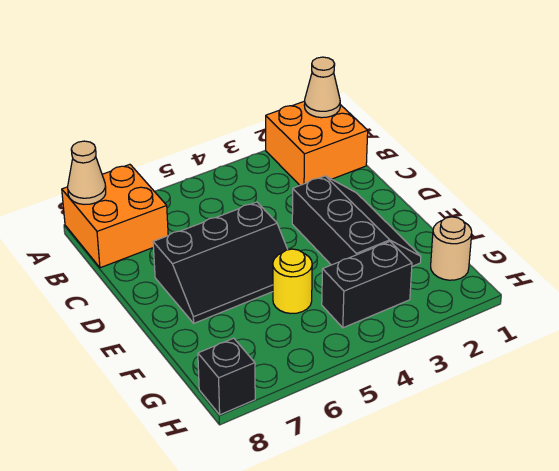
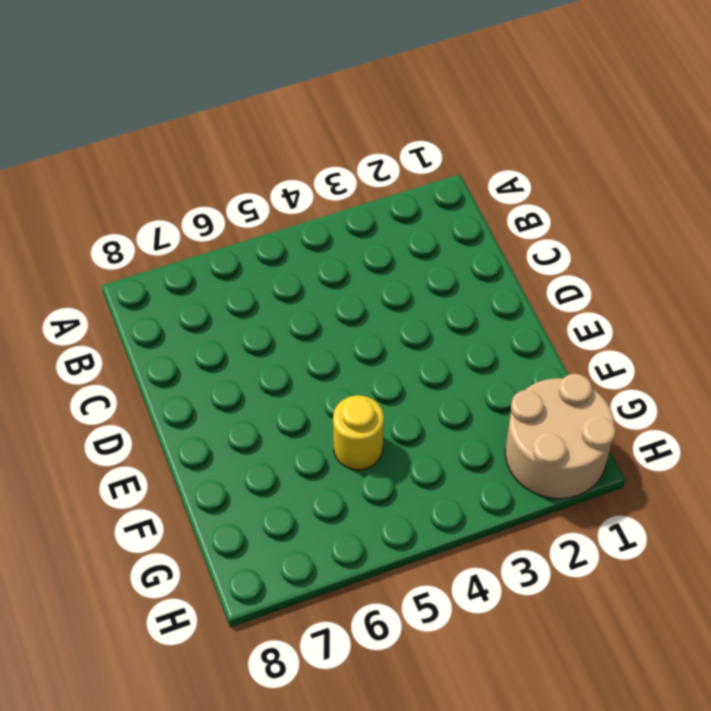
tan 2x2 round brick [505,374,616,499] -> tan 1x1 round brick [431,217,472,280]
none -> orange 2x2 brick [266,101,368,185]
none -> orange 2x2 brick [62,164,168,268]

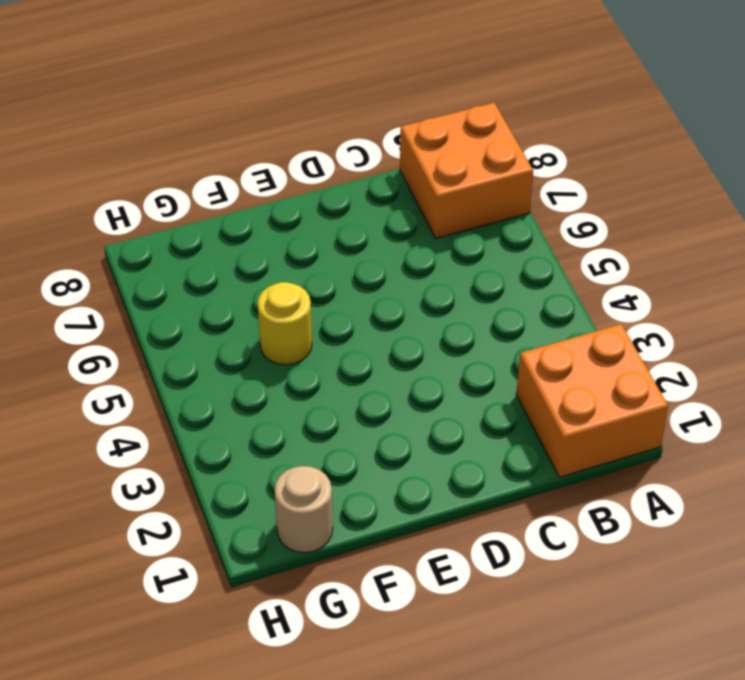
none -> black 2x3 slope [292,176,421,266]
none -> black 2x3 slope [153,202,288,323]

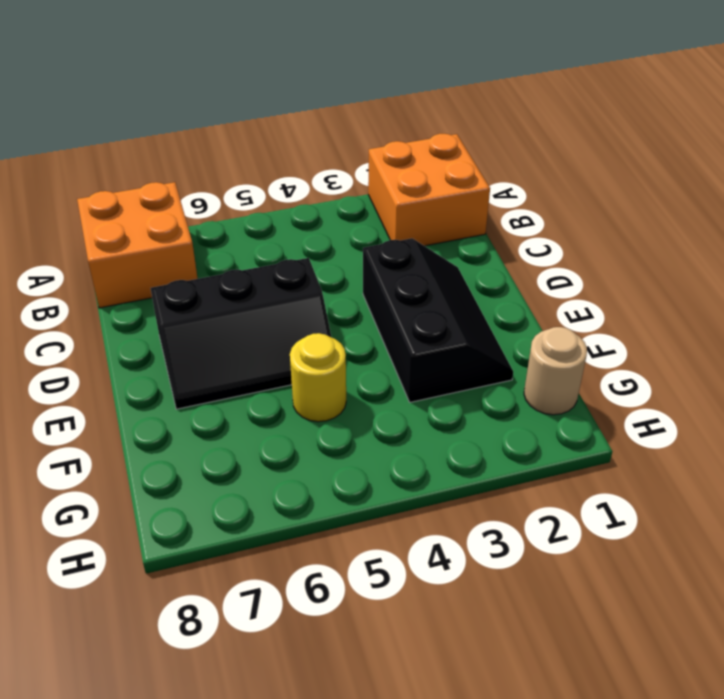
none -> black 1x2 brick [322,242,412,328]
none -> black 1x1 brick [198,338,255,415]

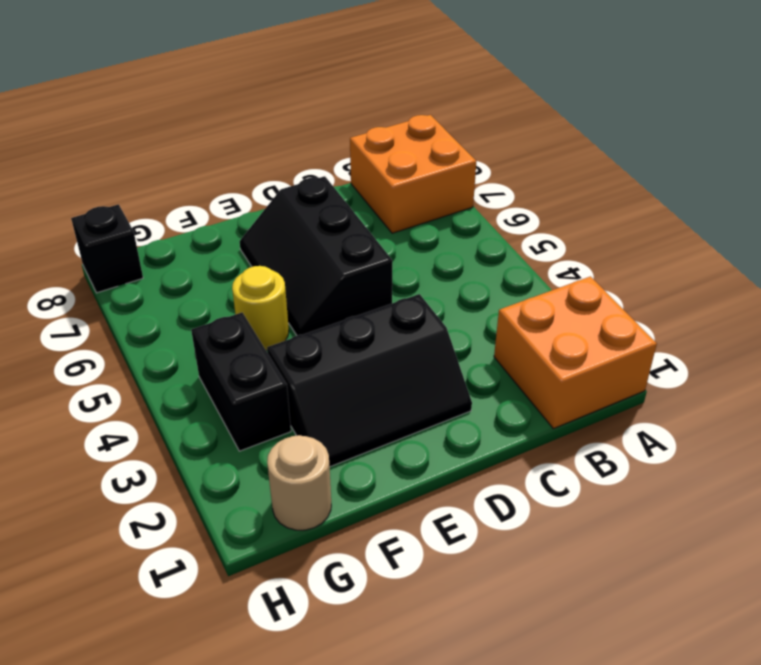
none -> tan 1x1 cone [304,57,340,118]
none -> tan 1x1 cone [68,141,106,205]

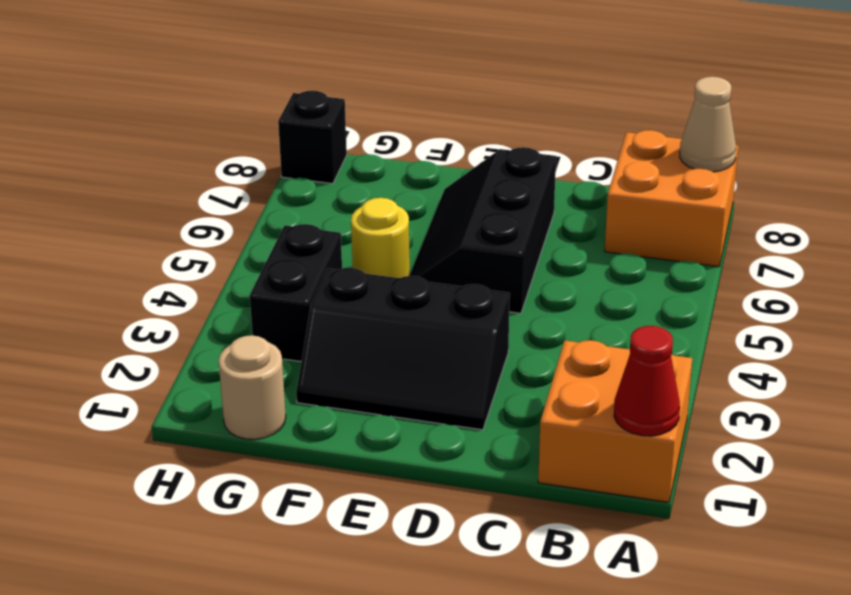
red 1x1 cone [614,326,680,436] -> tan 1x1 cone [304,57,340,118]

